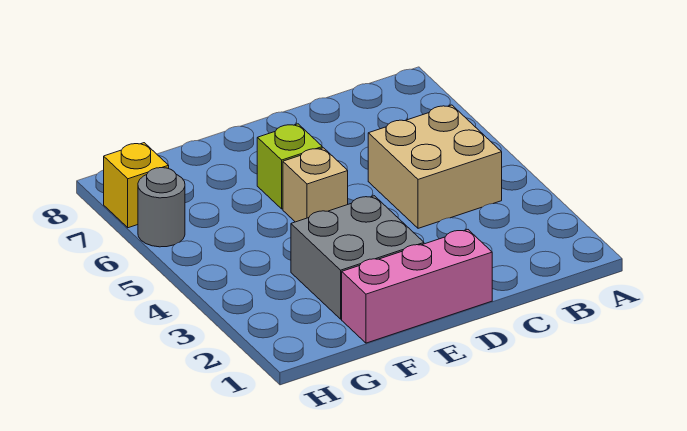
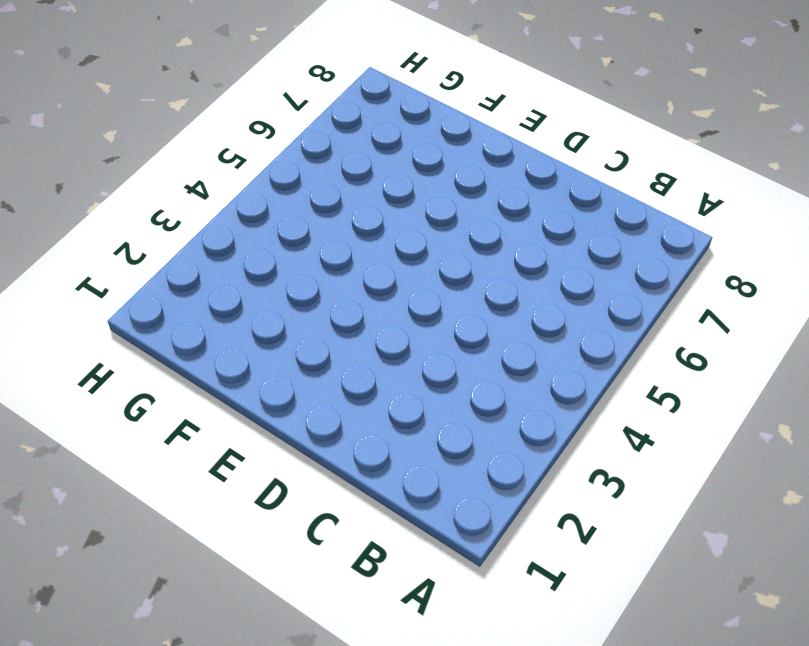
none -> tan 2x2 brick [368,105,502,228]
none -> pink 1x3 brick [342,230,492,343]

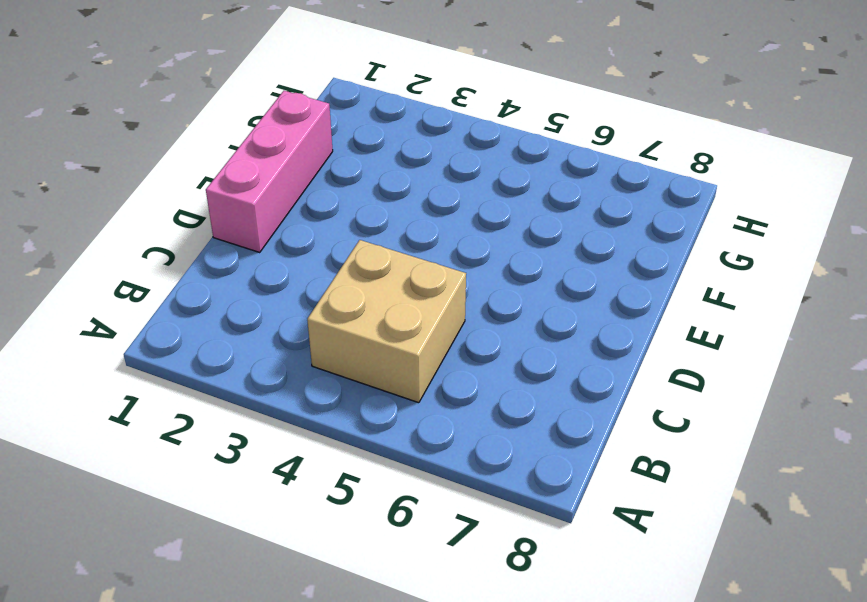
none -> grey 2x2 brick [291,196,424,319]
none -> tan 1x1 brick [283,148,348,222]

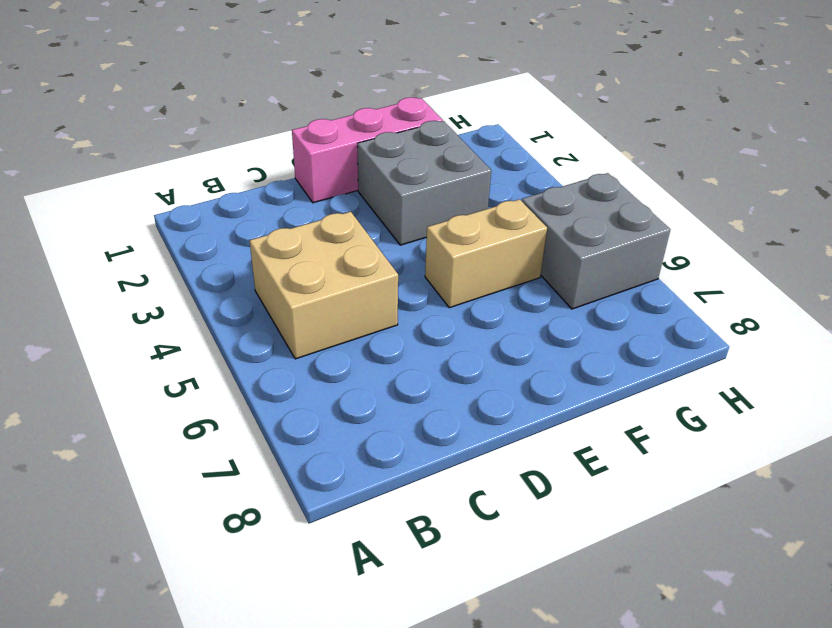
tan 1x2 brick [425,199,547,308] -> tan 1x1 brick [283,148,348,222]
grey 2x2 brick [522,173,670,309] -> grey 1x1 round brick [138,168,185,247]
none -> lime 1x1 brick [257,124,322,209]
none -> yellow 1x1 brick [104,143,169,228]

